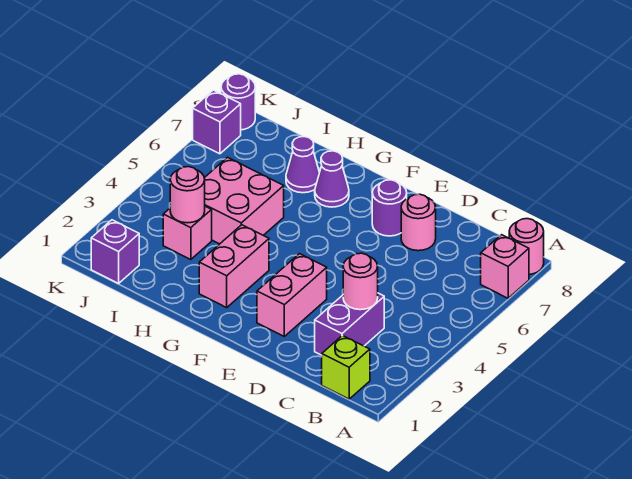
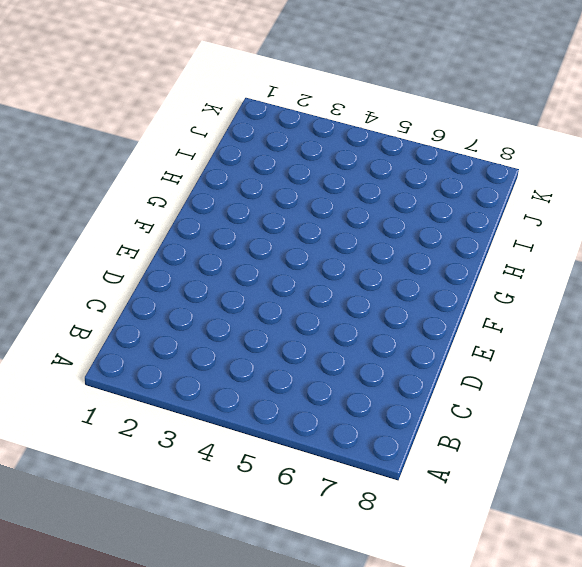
none -> pink 1x1 brick [481,235,529,298]
none -> pink 1x1 round brick [509,219,544,274]
none -> lime 1x1 brick [322,336,370,399]

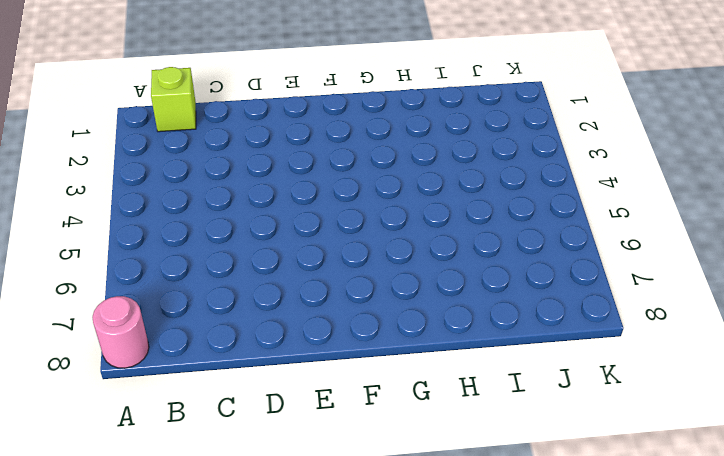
none -> pink 1x1 brick [481,235,529,298]
none -> purple 1x2 brick [315,293,384,355]
none -> pink 1x1 round brick [401,194,436,251]

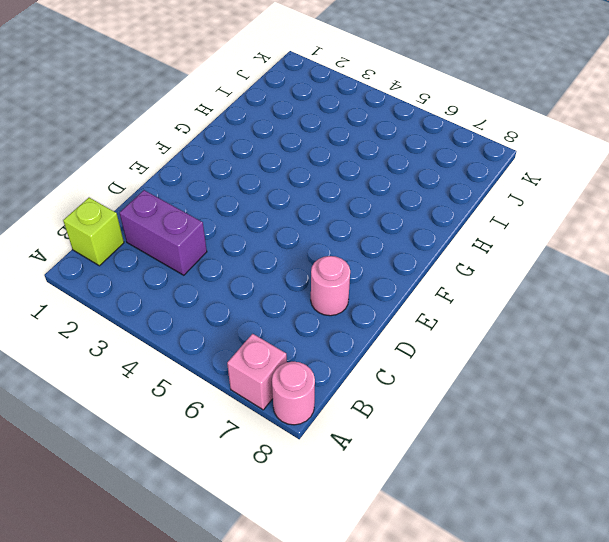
none -> pink 1x2 brick [257,254,327,336]
none -> purple 1x1 round brick [372,180,407,236]
none -> pink 1x2 brick [199,225,269,308]

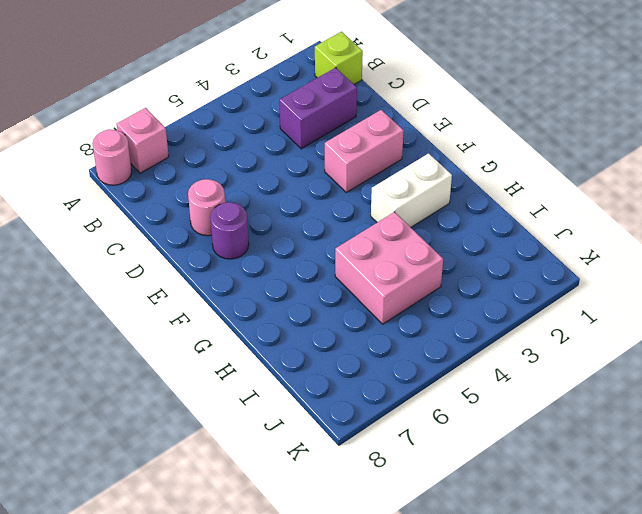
white 1x2 brick [371,153,452,227] -> pink 1x2 brick [199,225,269,308]
none -> purple 1x1 cone [315,151,349,207]
none -> purple 1x1 cone [286,137,320,193]
none -> pink 1x1 brick [163,206,212,260]

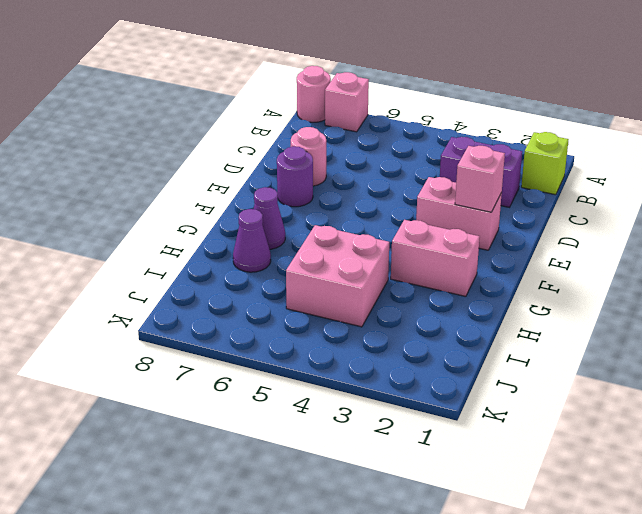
pink 1x1 brick [455,146,505,212] -> pink 1x1 brick moved to [163,206,212,260]
none -> purple 1x1 brick [91,220,139,283]
none -> purple 1x1 brick [193,90,241,154]
none -> purple 1x1 round brick [221,74,255,130]

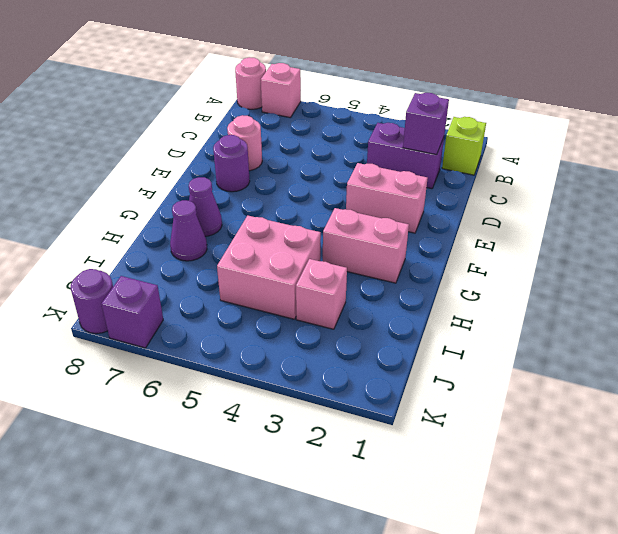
purple 1x1 brick [403,93,449,155] -> purple 1x1 brick moved to [91,220,139,283]
none -> pink 1x1 round brick [343,253,378,310]
none -> pink 1x1 round brick [170,167,205,223]

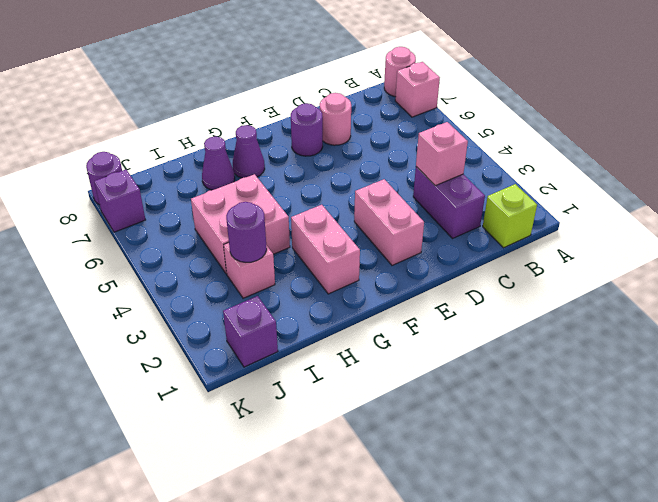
pink 1x1 brick [416,122,468,186] -> pink 1x1 round brick [343,253,378,310]
purple 1x1 round brick [226,202,267,262] -> pink 1x1 round brick [170,167,205,223]

